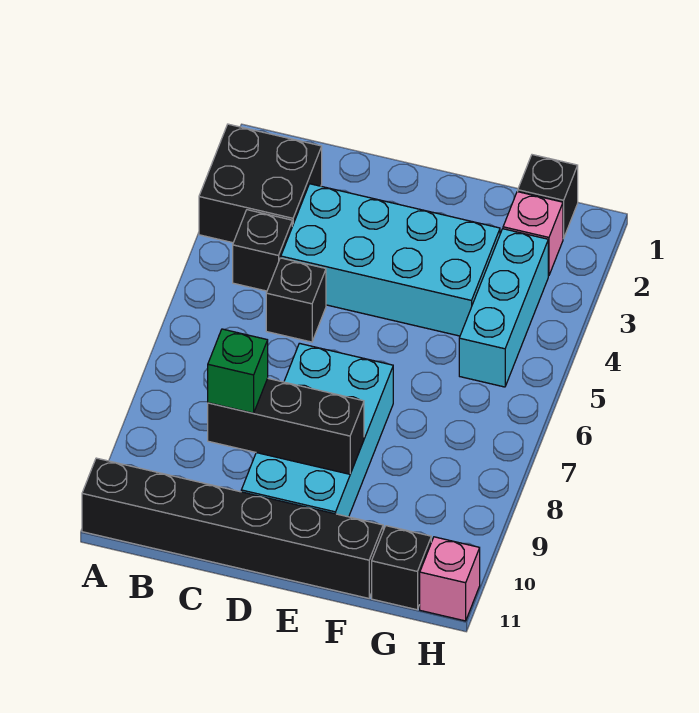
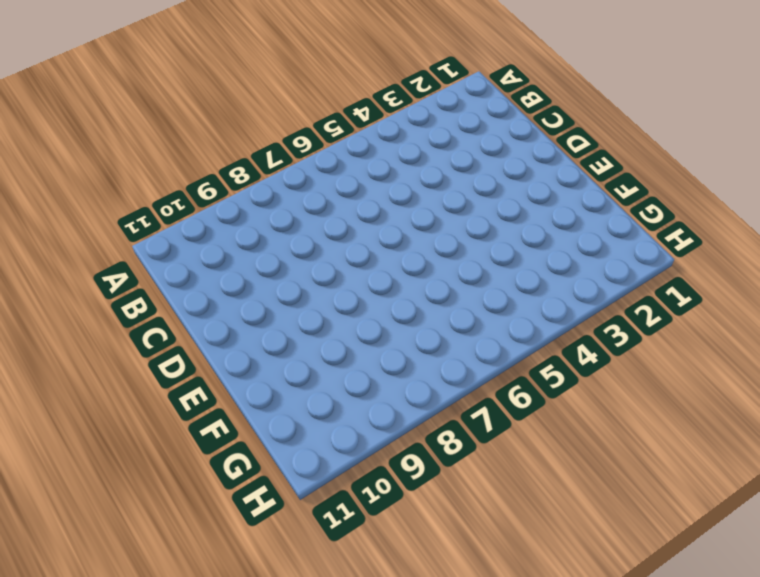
none -> black 2x2 brick [199,124,322,243]
none -> black 1x6 brick [82,458,383,598]
none -> black 1x1 brick [233,210,292,291]

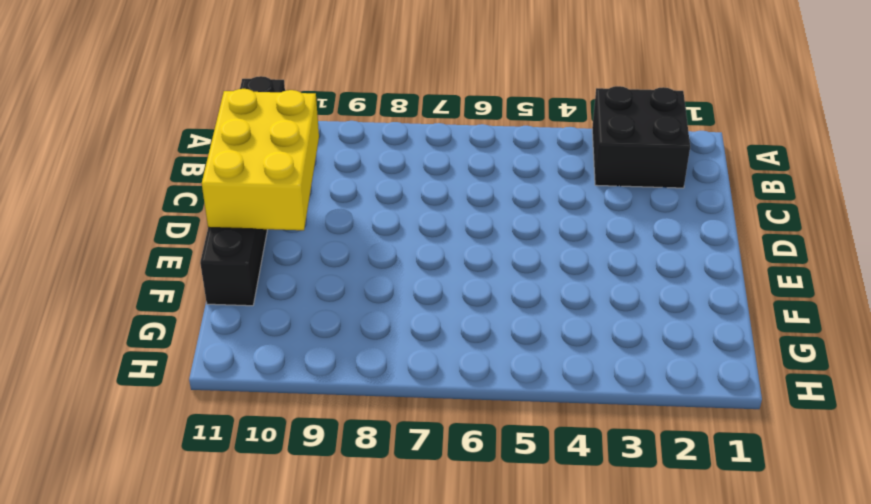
yellow 2x3 brick [202,89,319,230] -> none
none -> black 1x1 brick [233,210,292,291]
none -> cyan 2x4 brick [281,184,500,336]
none -> black 1x1 brick [266,258,326,342]

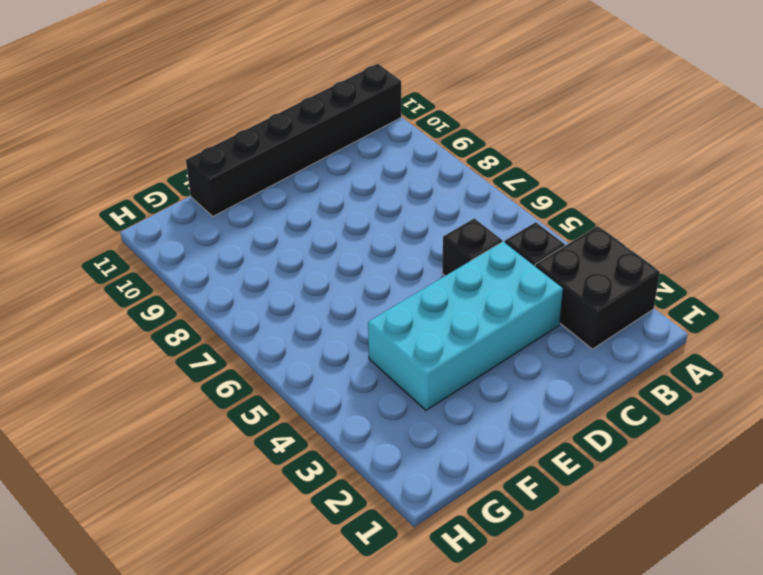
none -> cyan 2x4 brick [241,343,393,517]
none -> black 1x1 brick [518,155,578,239]
none -> pink 1x1 brick [503,192,563,276]

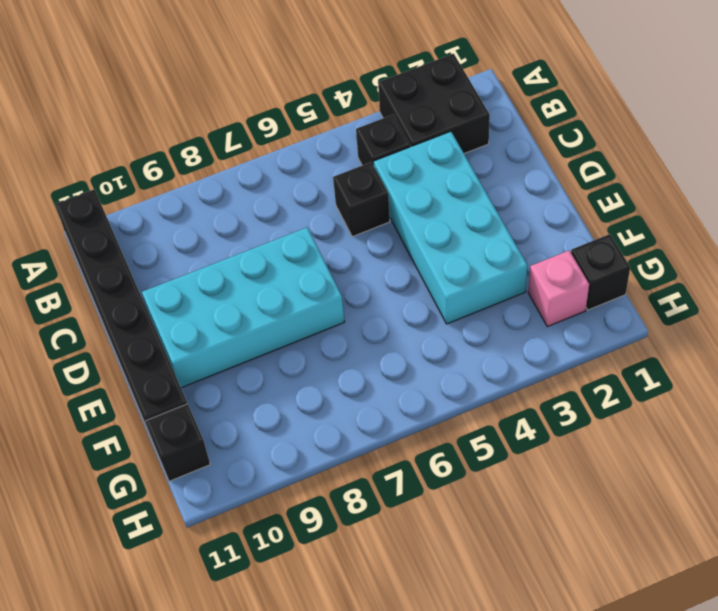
none -> cyan 1x3 brick [459,229,548,387]
none -> pink 1x1 brick [420,537,480,621]
none -> black 1x3 brick [208,378,364,474]

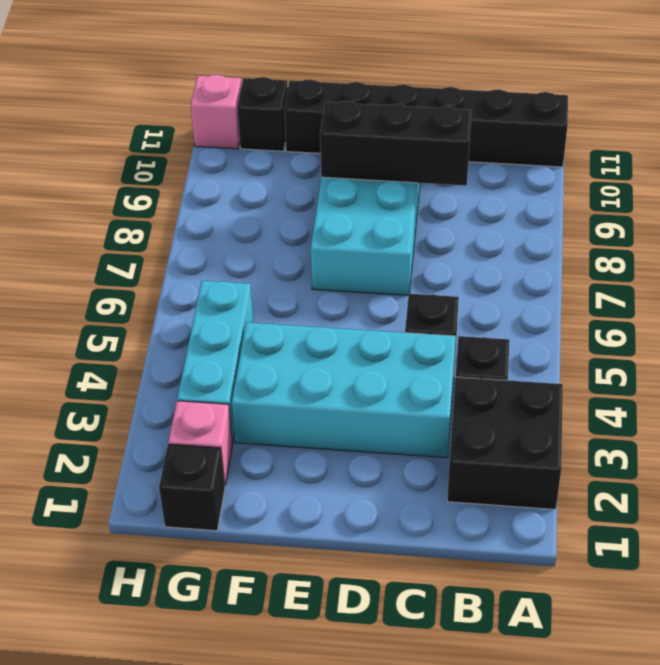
none -> green 1x1 brick [208,329,268,413]

